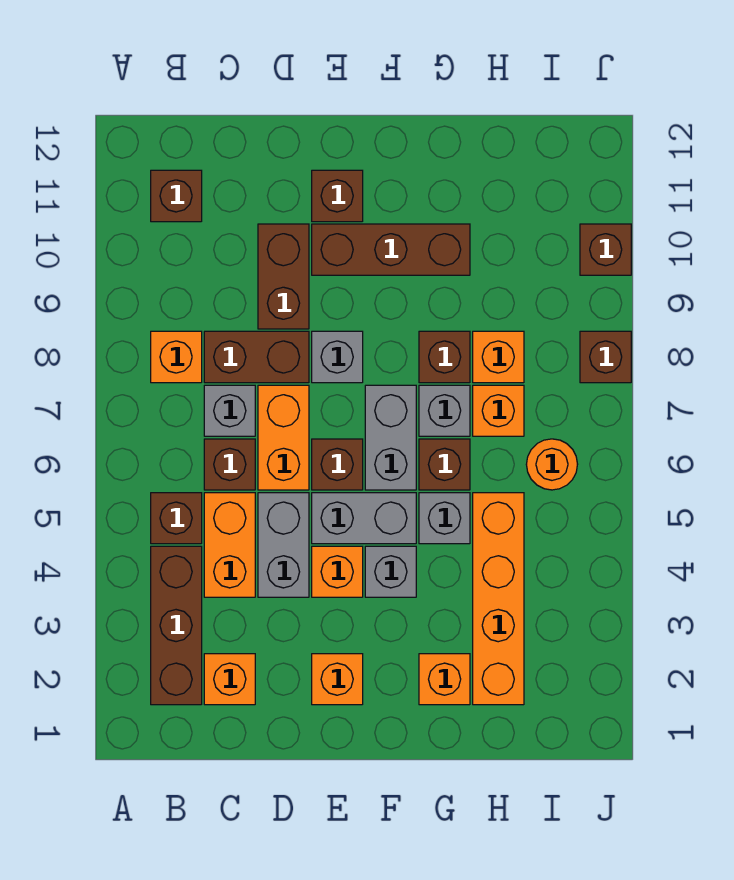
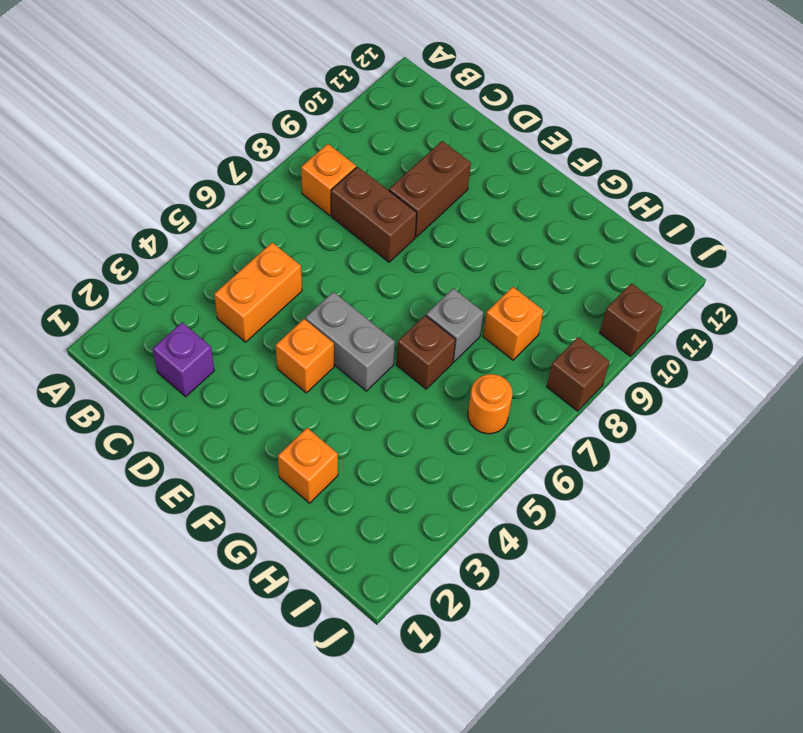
purple 1x1 brick [153,322,214,397] -> orange 1x1 brick [204,654,255,705]
none -> brown 1x3 brick [151,546,202,705]
none -> brown 1x1 brick [151,493,202,544]
none -> brown 1x1 brick [151,170,202,222]
none -> brown 1x1 brick [204,439,255,490]

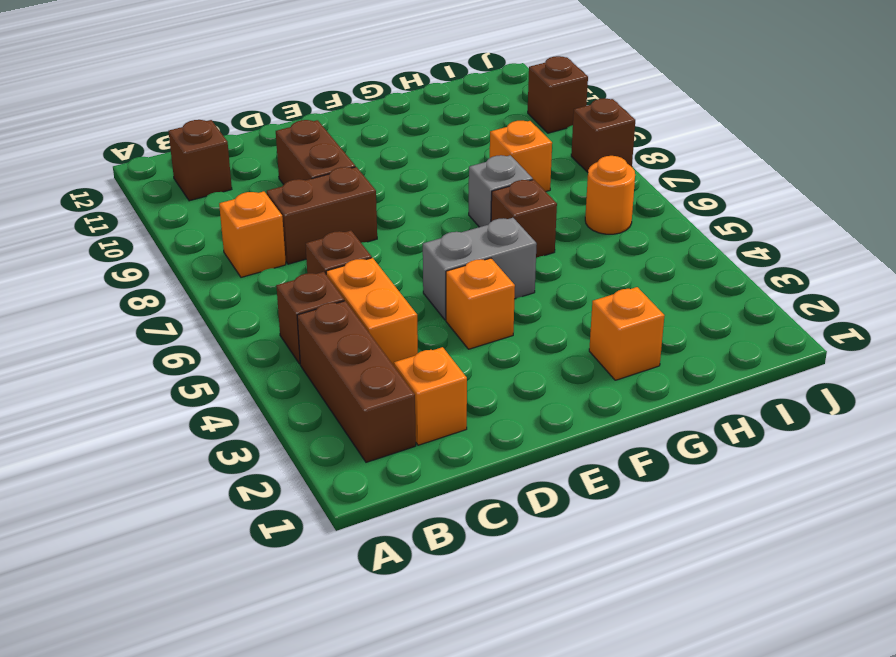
none -> grey 1x1 brick [204,385,255,436]
none -> grey 1x2 brick [258,493,309,597]
none -> orange 1x2 brick [258,385,309,490]
none -> orange 1x1 brick [312,654,363,705]

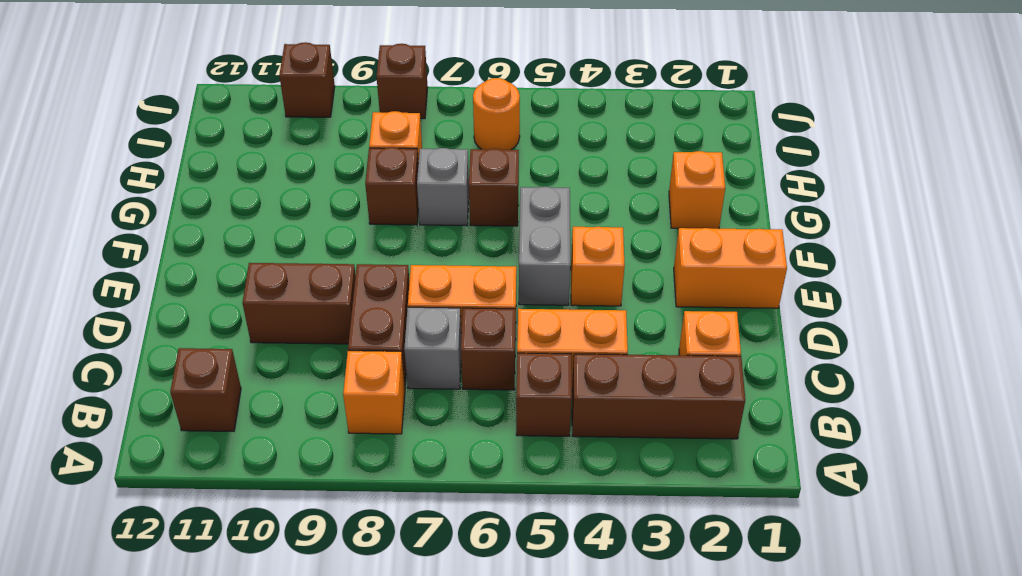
orange 1x2 brick [674,228,787,308] -> orange 1x1 brick [312,654,363,705]
none -> grey 1x2 brick [258,493,309,597]
none -> brown 1x1 brick [312,439,363,490]
none -> grey 1x1 brick [312,331,363,383]
none -> brown 1x3 brick [312,224,470,275]

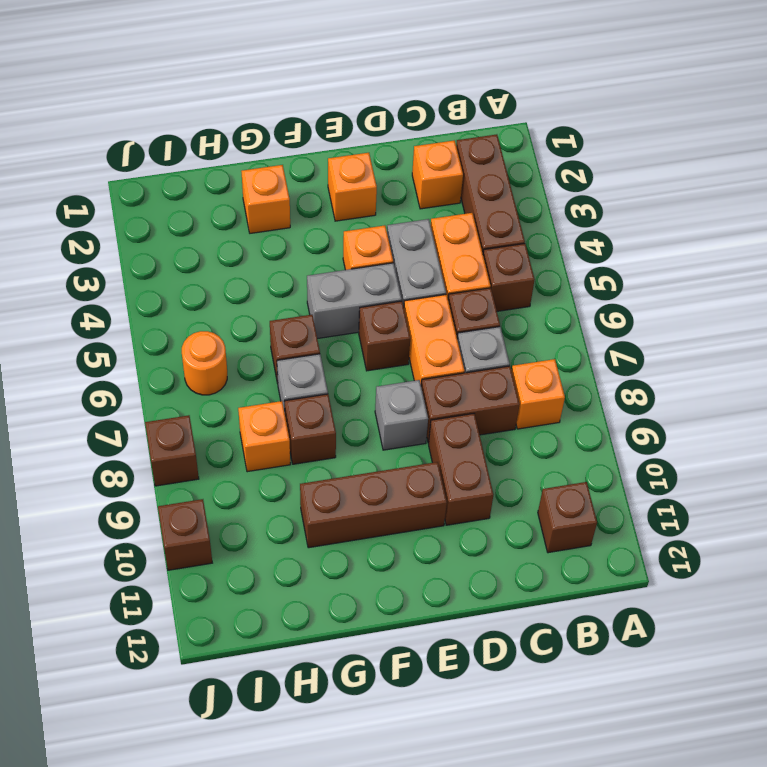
none -> brown 1x1 brick [312,170,363,222]
none -> grey 1x1 brick [365,546,416,597]
none -> grey 1x2 brick [365,385,416,490]
none -> grey 1x1 brick [419,493,470,544]

